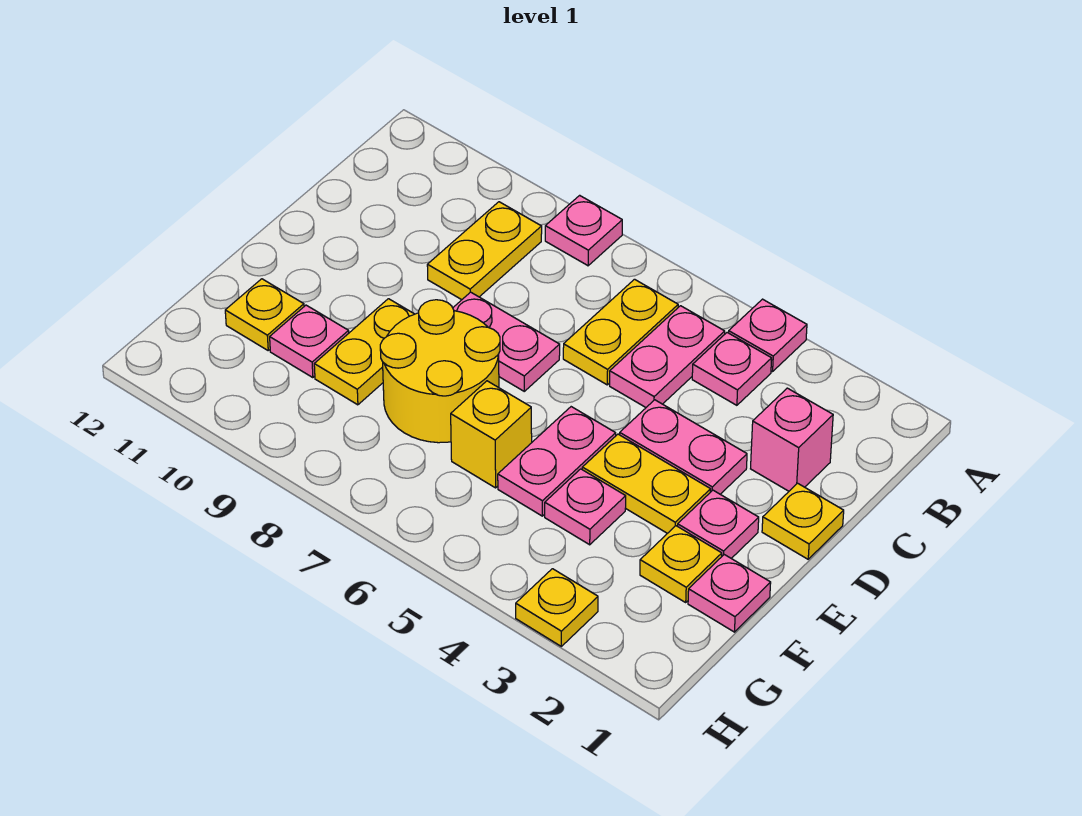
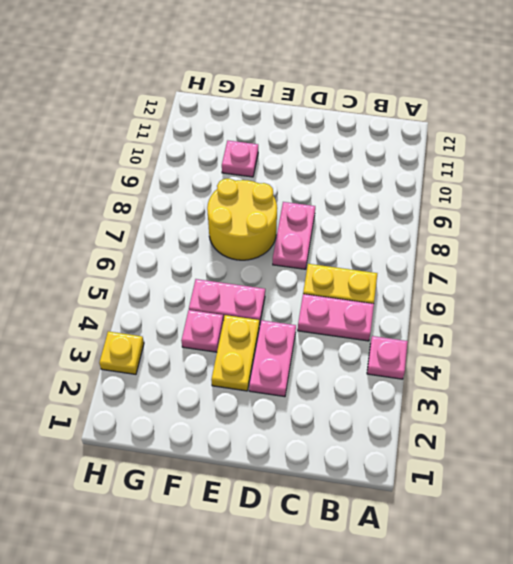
none -> pink 1x1 plate [545,195,622,266]
none -> pink 1x1 plate [692,333,772,405]
none -> yellow 1x2 plate [427,202,542,300]

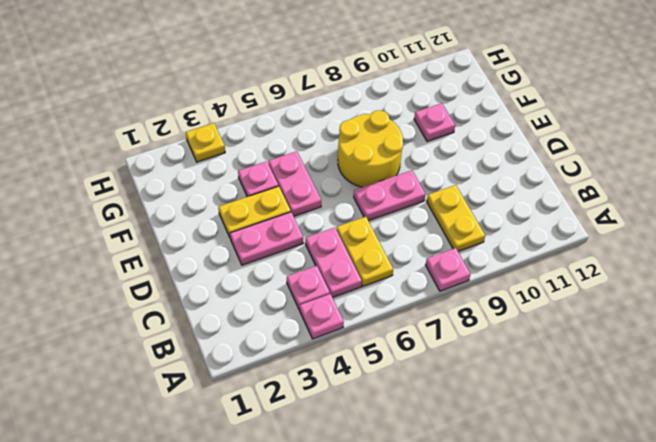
none -> pink 1x1 brick [751,388,833,491]
none -> yellow 1x1 plate [762,483,844,559]
none -> pink 1x1 plate [678,490,759,558]

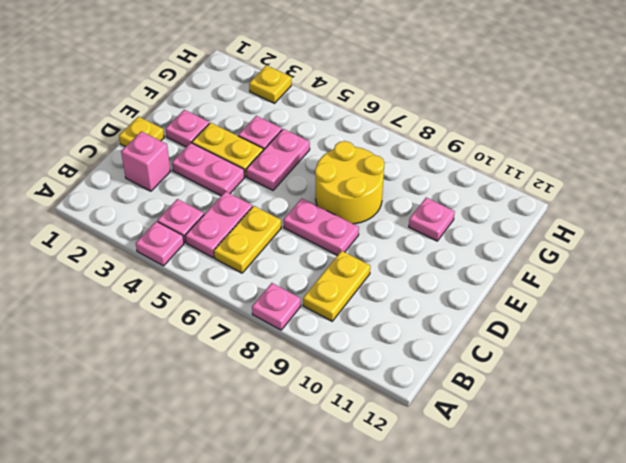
none -> yellow 1x2 plate [314,299,414,405]
none -> pink 1x1 plate [688,555,771,632]
none -> yellow 1x1 plate [640,526,722,602]

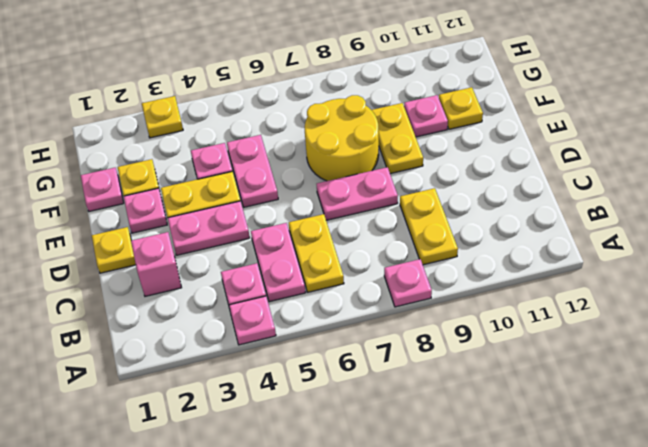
none -> yellow 1x1 brick [451,381,532,488]

